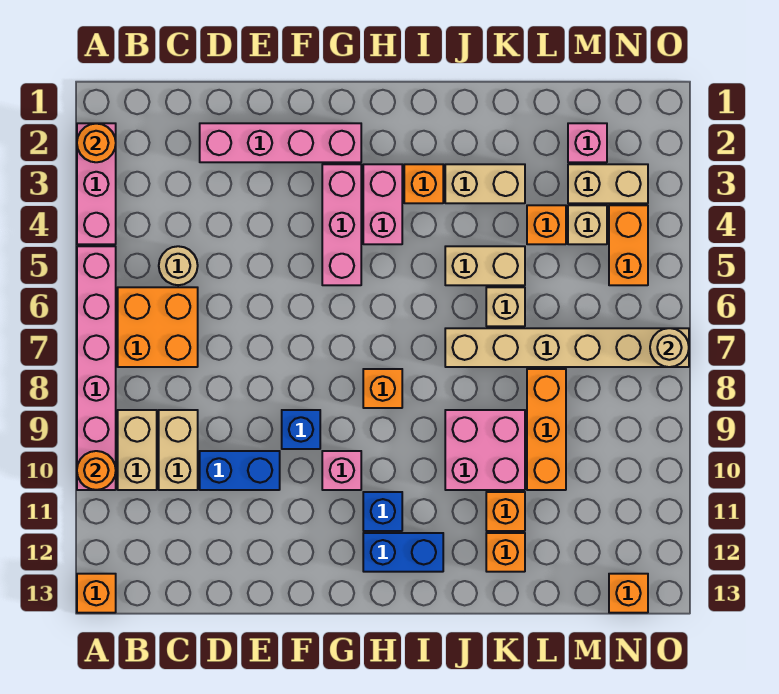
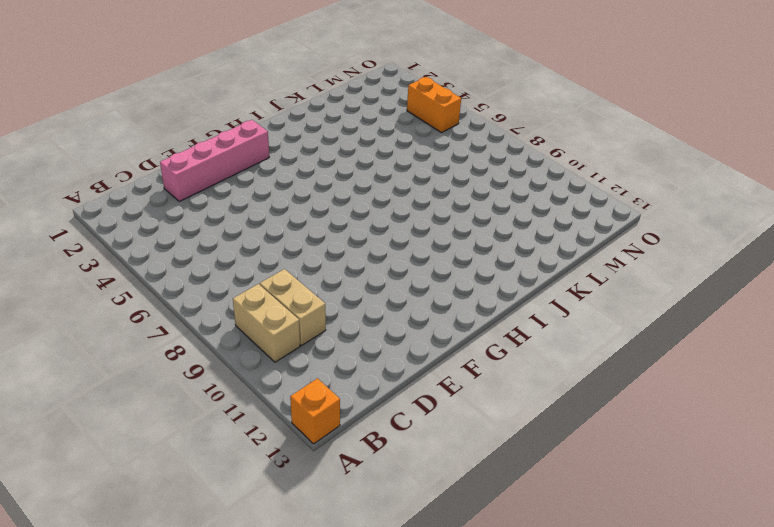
none -> pink 1x3 brick [77,123,116,244]
none -> pink 1x6 brick [77,246,116,490]
none -> orange 2x2 brick [118,287,198,367]
none -> tan 1x1 round brick [159,246,198,285]

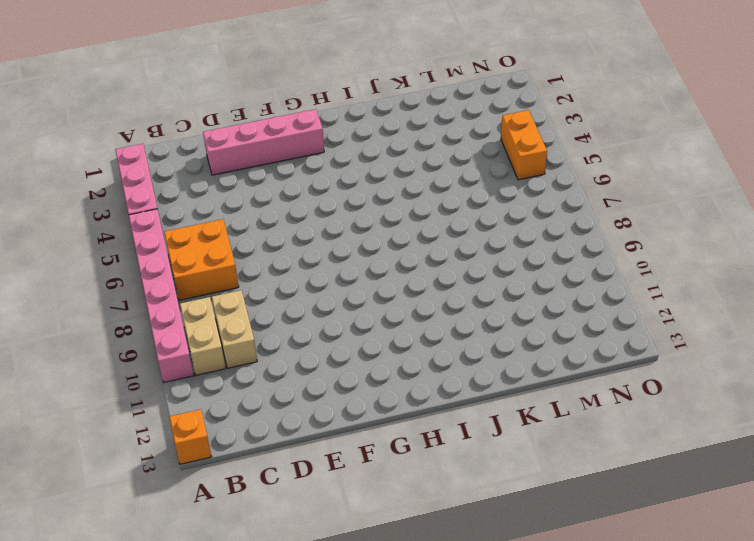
none -> tan 1x1 round brick [159,246,198,285]
none -> blue 1x2 brick [200,451,280,490]
none -> blue 1x1 brick [282,410,320,449]
none -> pink 1x3 brick [322,164,361,285]

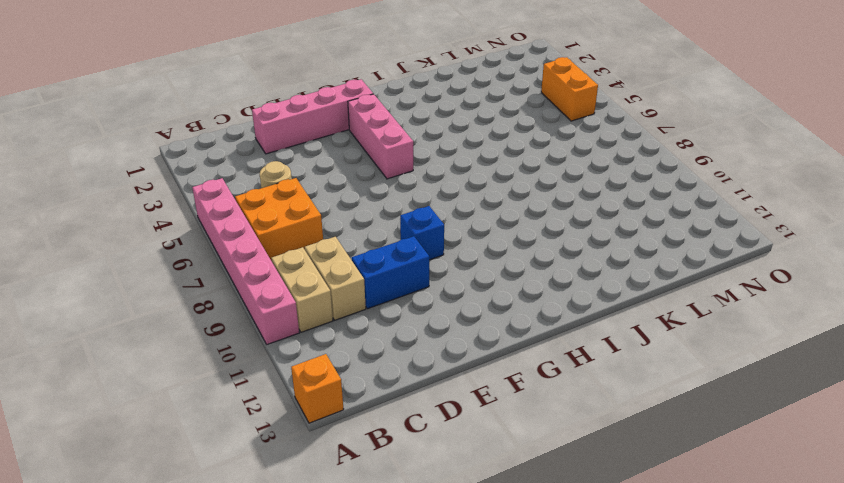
none -> pink 1x3 brick [77,123,116,244]
none -> pink 1x1 brick [322,451,361,490]
none -> pink 1x2 brick [363,164,402,244]
none -> orange 1x1 brick [363,369,402,408]

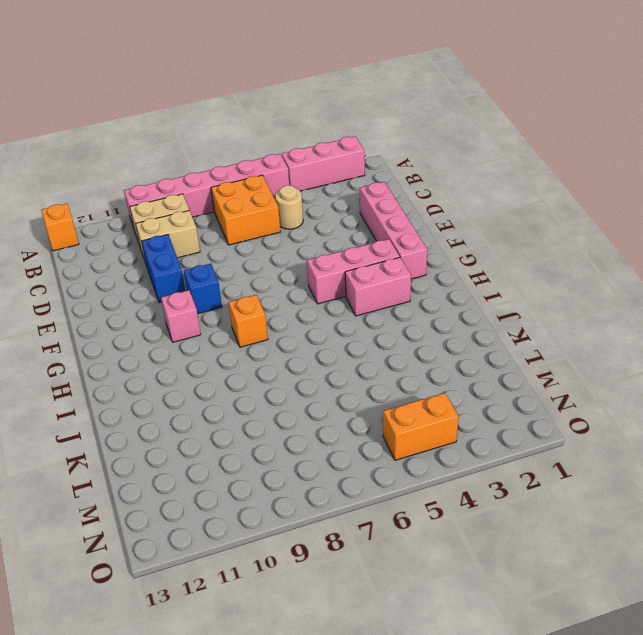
none -> blue 1x1 brick [363,492,402,531]
none -> blue 1x2 brick [363,533,443,572]
none -> orange 1x1 brick [404,164,443,203]
none -> tan 1x2 brick [445,164,525,203]

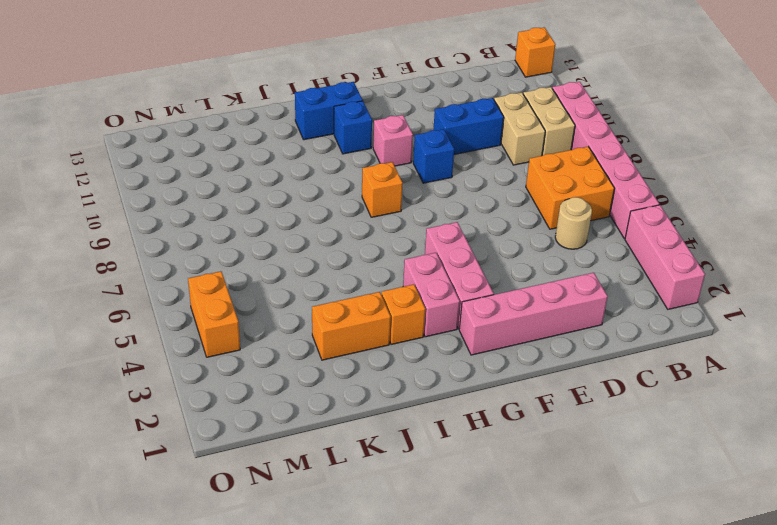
orange 1x2 brick [312,292,391,360] -> tan 1x2 brick [445,164,525,203]
none -> tan 1x2 brick [445,246,525,285]
none -> tan 1x6 brick [445,328,689,367]
none -> pink 2x2 brick [445,410,525,490]
none -> tan 1x1 brick [486,287,525,326]

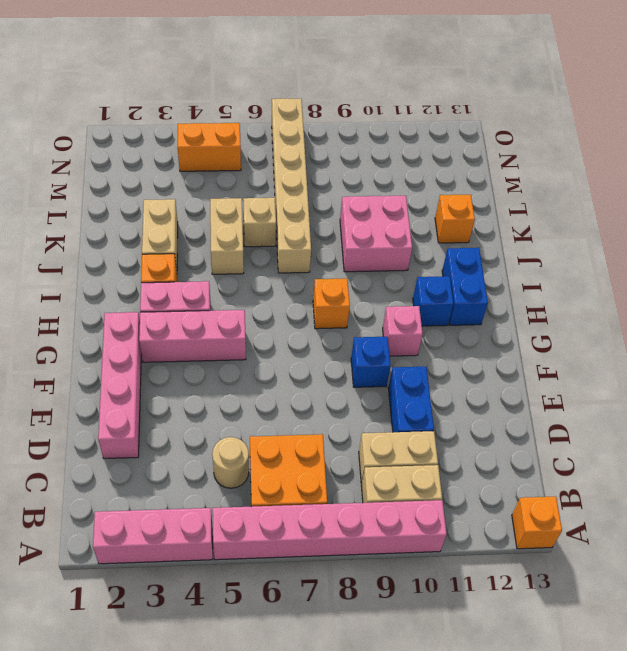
none -> orange 1x1 brick [486,492,525,531]
none -> orange 1x1 brick [527,205,566,244]
none -> orange 1x3 brick [527,369,566,490]
none -> pink 1x1 brick [568,123,607,162]

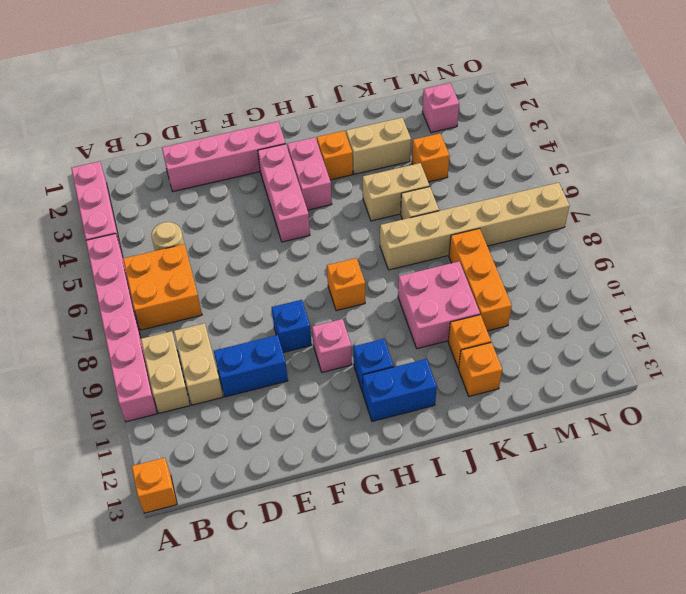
none -> tan 1x2 brick [568,164,648,203]
none -> tan 1x1 brick [568,205,607,244]
none -> orange 1x2 brick [609,205,648,285]
none -> orange 1x1 brick [609,574,648,613]

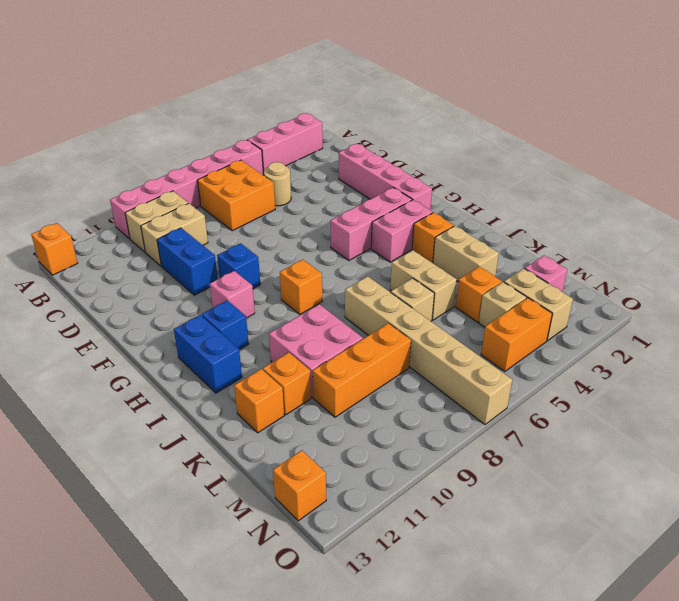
none -> orange 1x1 round brick [77,124,116,162]
none -> orange 1x1 round brick [77,451,116,490]
none -> tan 1x1 round brick [650,328,689,367]

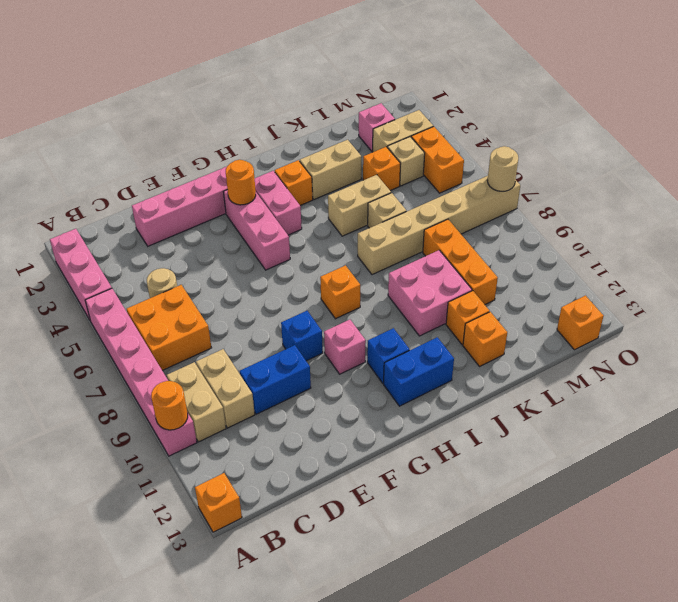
orange 1x1 round brick [226,160,256,205] -> orange 1x1 round brick moved to [77,124,116,162]

